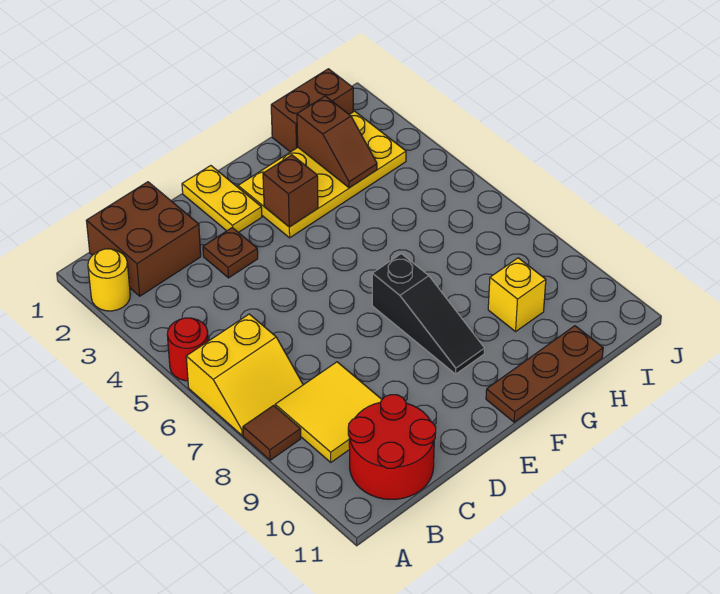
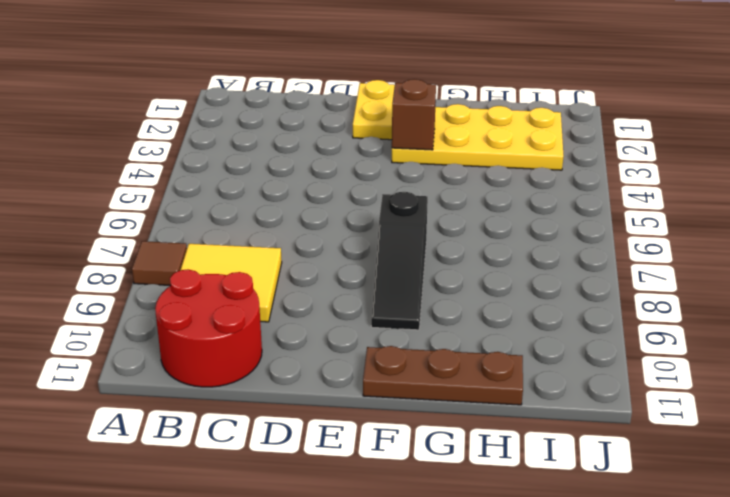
none -> yellow 1x1 round brick [88,249,130,311]
none -> red 1x1 round brick [167,318,208,381]
none -> yellow 2x2 slope [186,314,303,435]

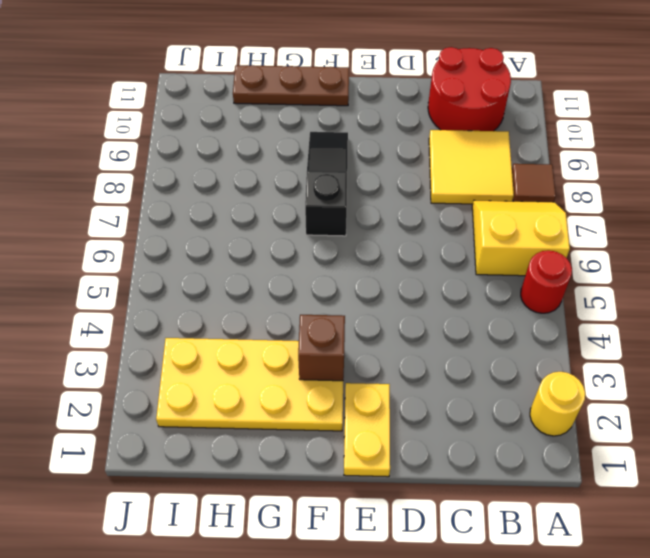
none -> brown 2x2 brick [86,182,201,296]
none -> brown 1x1 plate [203,228,258,278]
none -> brown 1x2 brick [271,69,353,152]

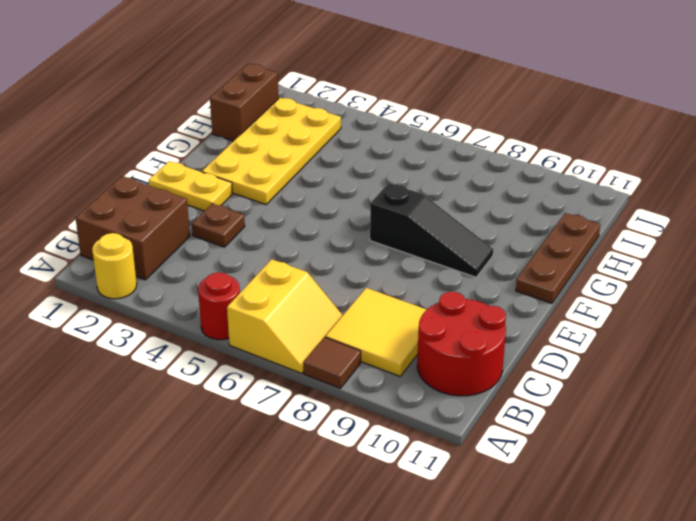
none -> yellow 1x1 brick [488,258,546,332]
none -> brown 1x1 brick [263,155,318,227]
none -> brown 1x2 slope [297,96,377,188]

